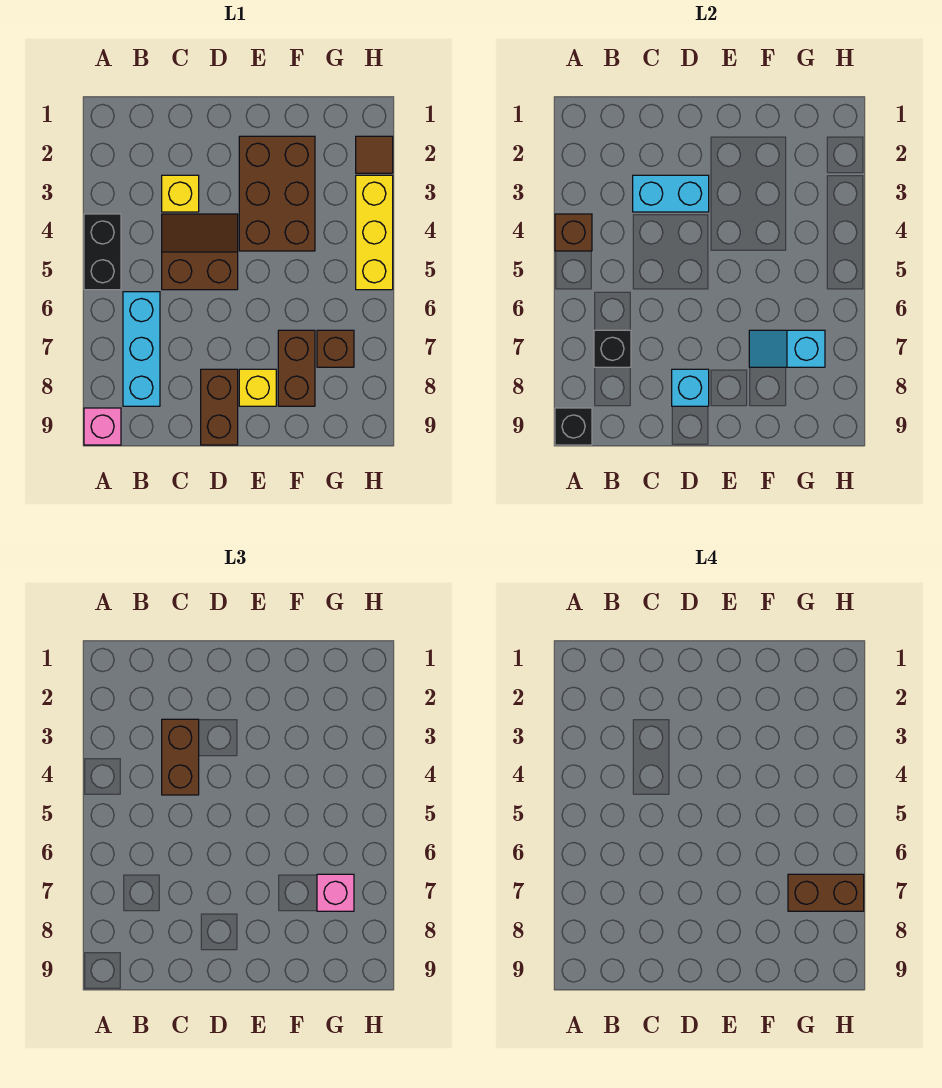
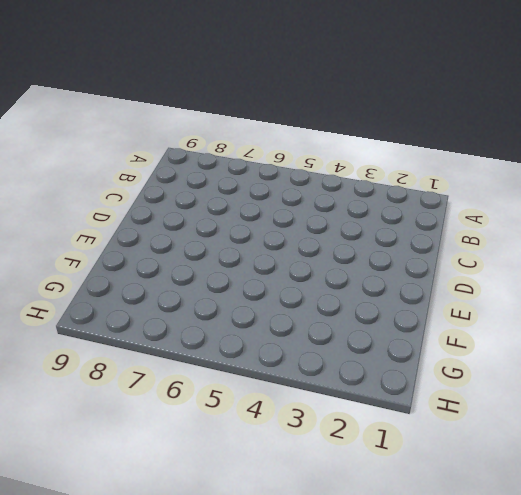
none -> black 1x2 brick [84,214,121,290]
none -> pink 1x1 brick [84,408,121,445]
none -> cyan 1x3 brick [123,292,160,406]

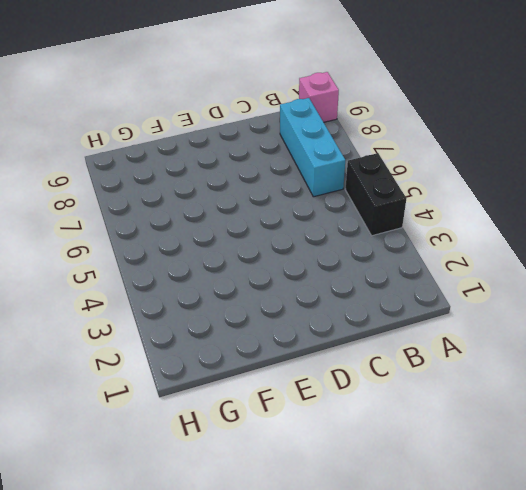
none -> yellow 1x1 brick [162,175,199,212]
none -> brown 2x2 slope [162,214,238,290]
none -> brown 1x2 brick [201,369,238,445]

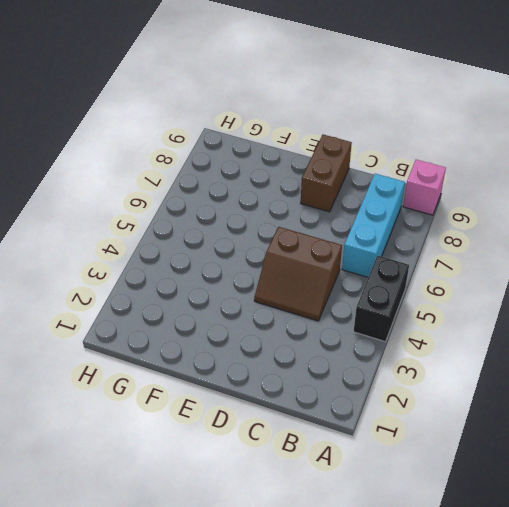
none -> yellow 1x1 brick [162,175,199,212]
none -> brown 2x3 brick [239,136,315,251]
none -> yellow 1x1 brick [239,369,276,406]

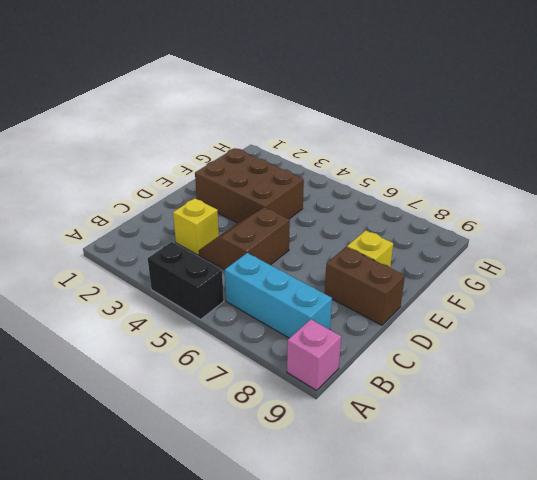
none -> brown 1x2 brick [278,330,315,406]
none -> brown 1x1 brick [317,330,354,367]
none -> brown 1x1 tile [356,136,393,173]

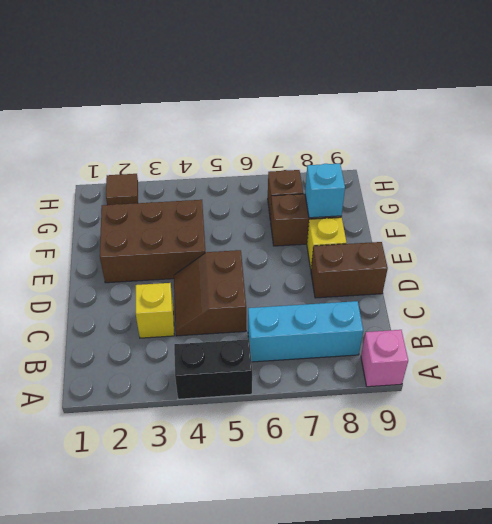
cyan 1x1 brick [305,164,345,218] -> cyan 1x1 brick moved to [672,369,709,406]
none -> yellow 1x3 brick [356,175,393,290]
none -> brown 1x1 brick [555,214,592,251]
none -> black 1x1 brick [555,408,592,445]

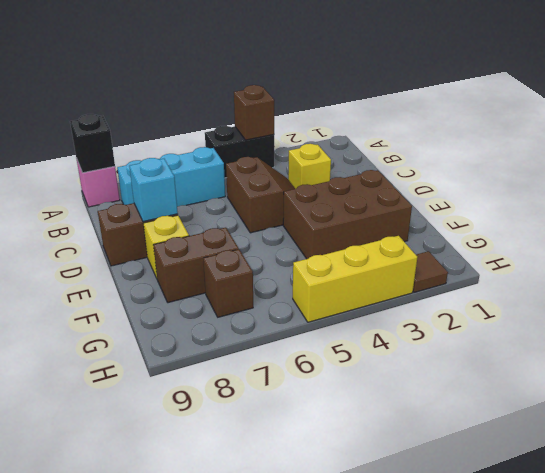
none -> black 1x1 brick [594,330,631,367]
none -> cyan 1x2 brick [633,175,709,212]
none -> cyan 1x2 slope [749,330,825,367]

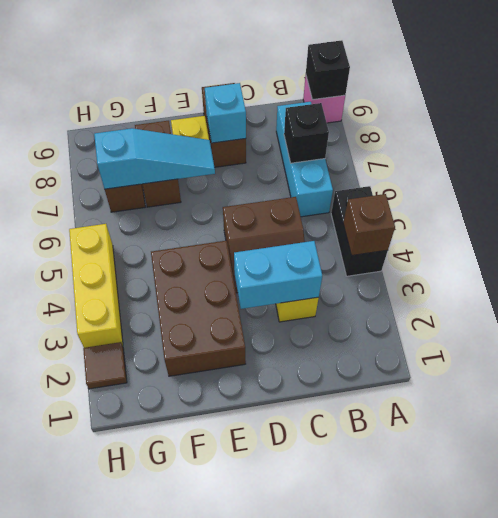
cyan 1x3 slope [94,128,215,189] -> cyan 1x2 slope [749,330,825,367]
none -> brown 1x2 brick [162,719,199,795]
none -> pink 1x1 brick [317,874,354,911]
none -> brown 1x2 brick [788,874,864,911]

